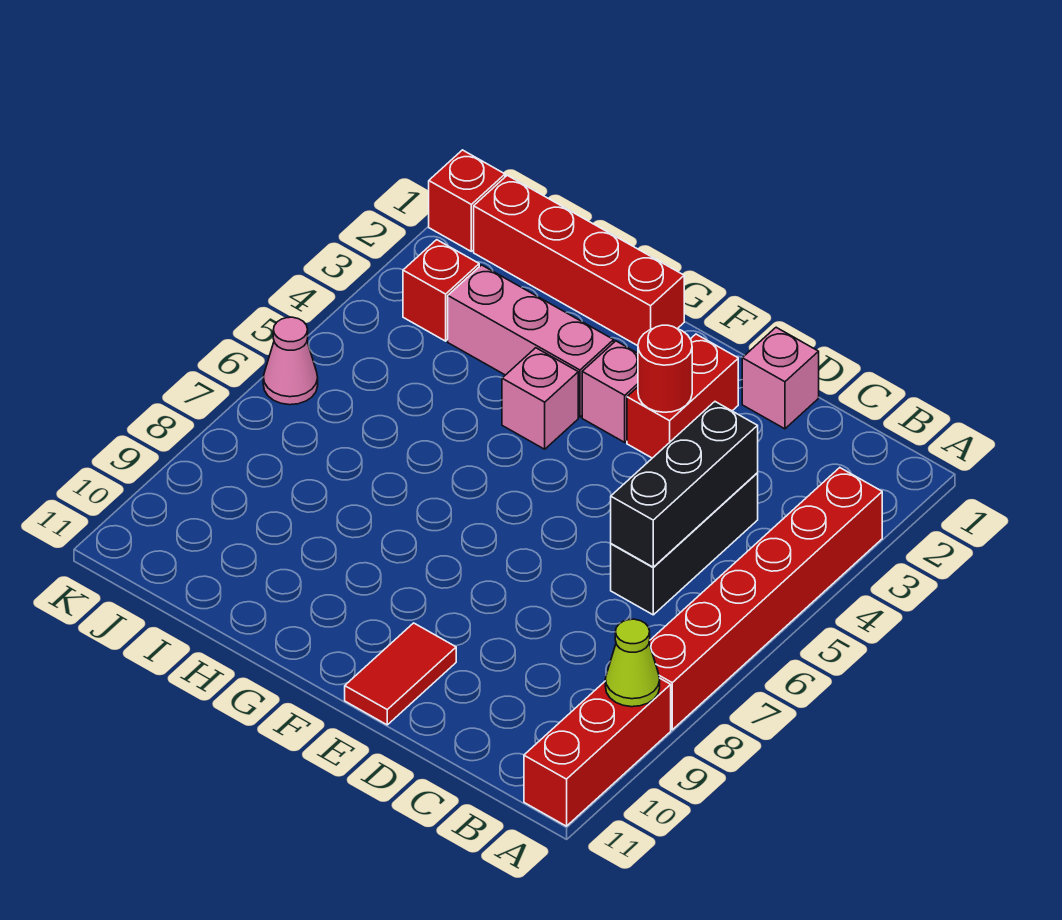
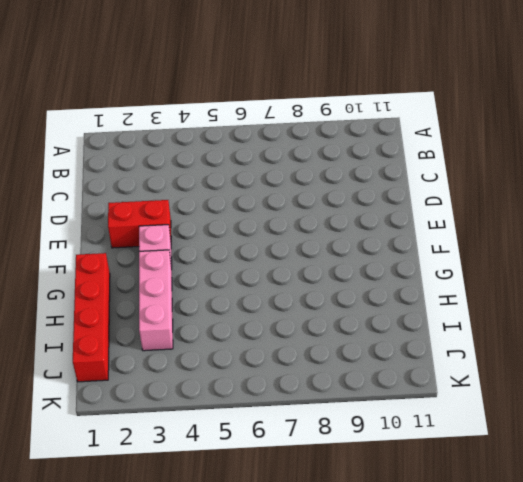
none -> red 1x6 brick [649,468,882,730]
none -> red 1x3 brick [524,678,671,826]
none -> black 1x3 brick [611,473,758,615]

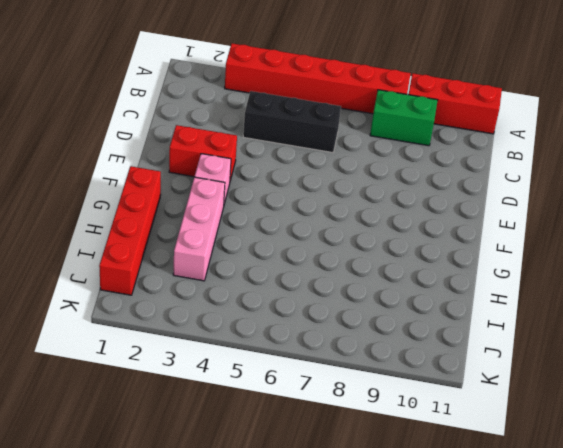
green 1x2 brick [370,90,438,146] -> none
none -> pink 1x1 brick [742,327,819,429]
none -> red 1x2 tile [345,623,456,725]
none -> pink 1x1 brick [502,348,578,449]

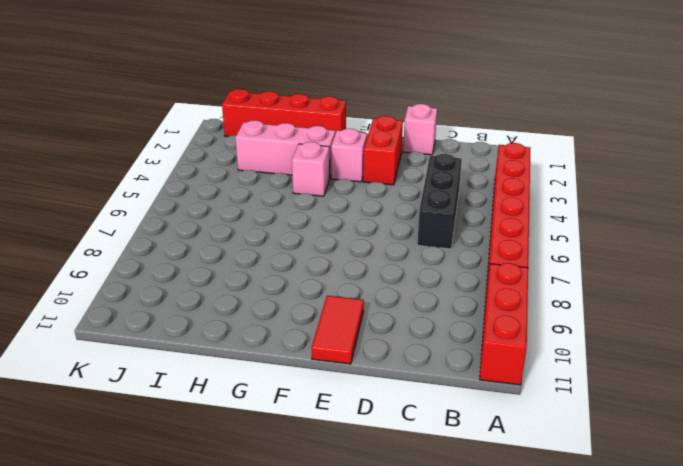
none -> red 1x1 brick [403,240,479,341]
none -> red 1x1 brick [429,150,505,251]
none -> pink 1x1 cone [263,317,318,405]

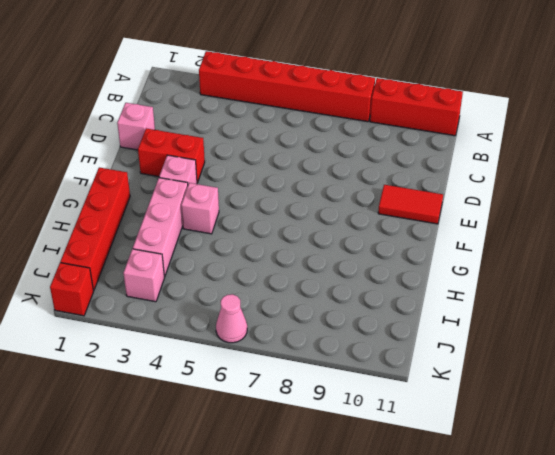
pink 1x1 brick [123,249,164,302] -> red 1x1 brick [403,240,479,341]
none -> black 1x3 brick [611,473,758,615]
none -> lime 1x1 cone [605,619,660,707]
none -> black 1x3 brick [611,402,758,567]

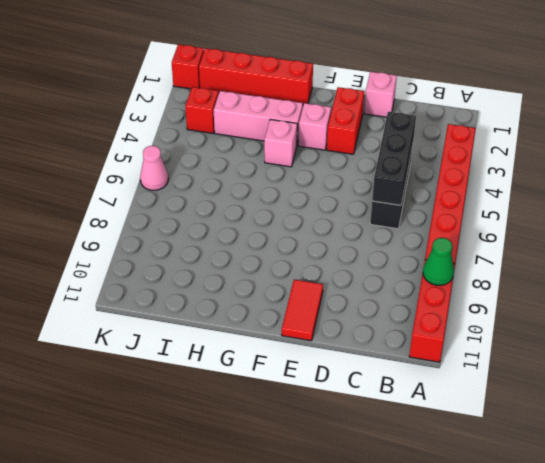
green 1x1 cone [423,238,454,285] -> lime 1x1 cone [605,619,660,707]
none -> red 1x1 round brick [638,325,692,412]

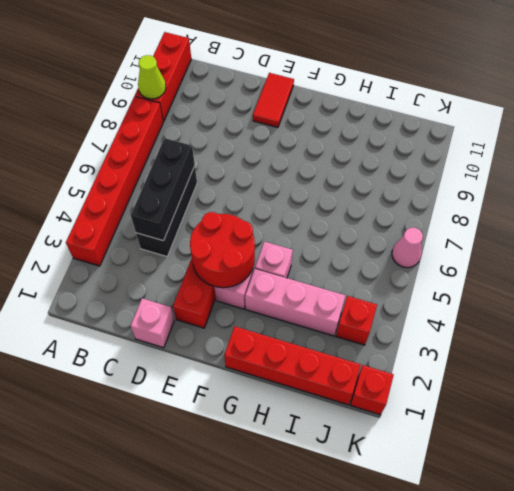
red 2x2 round brick [190,212,255,288] -> red 1x1 round brick [638,325,692,412]

